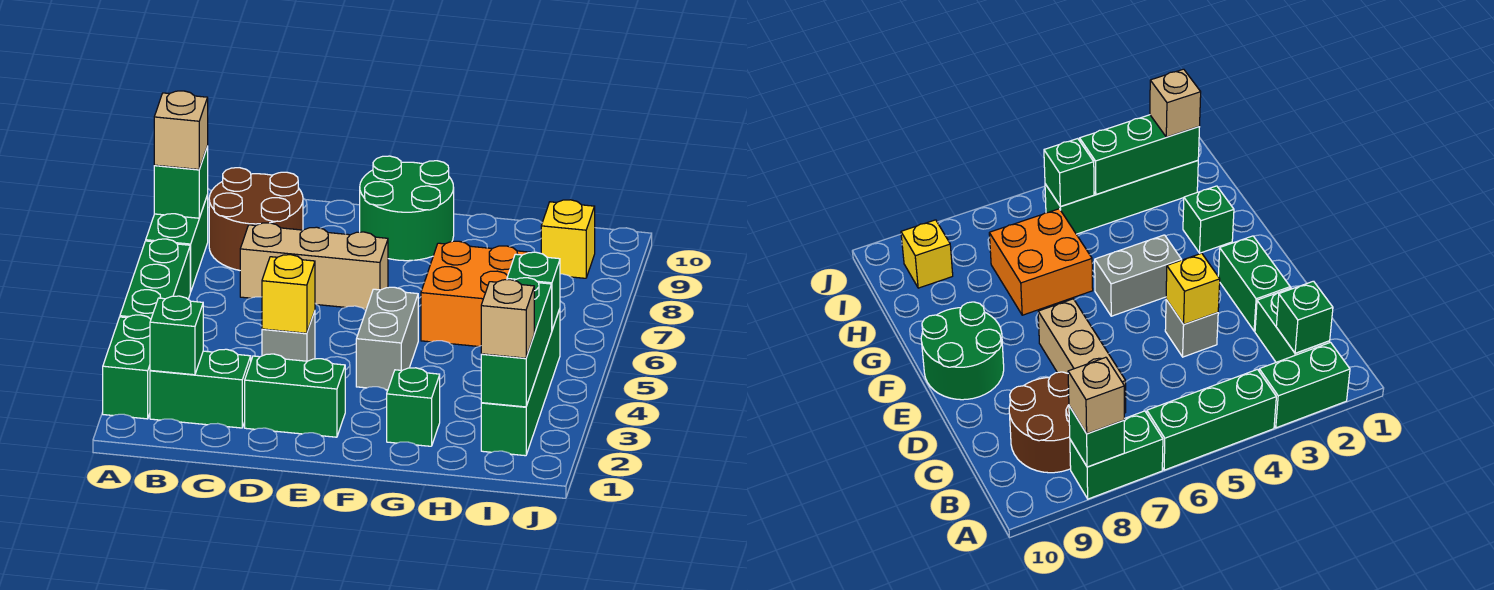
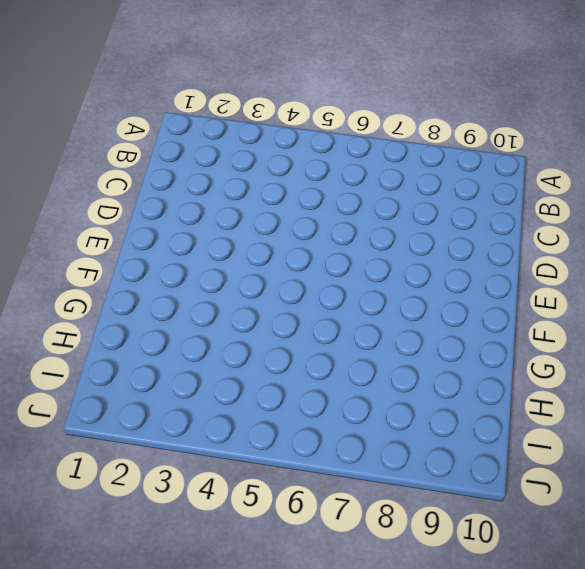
none -> green 1x2 brick [103,315,151,419]
none -> green 1x3 brick [120,239,190,319]
none -> green 1x2 brick [146,195,208,292]

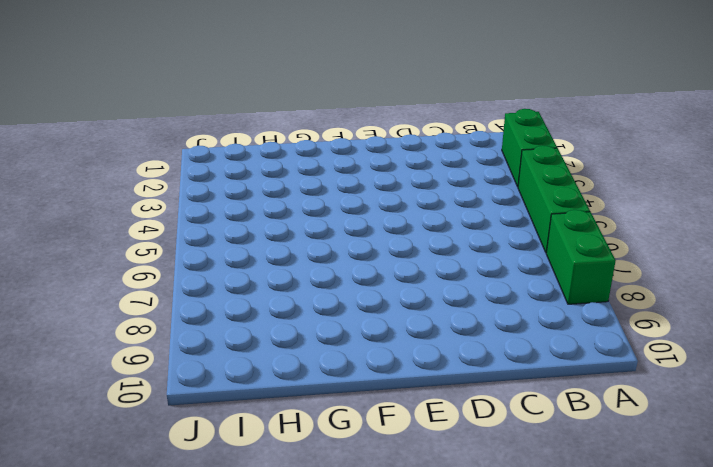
none -> green 1x2 brick [150,349,251,428]
none -> brown 2x2 round brick [209,168,303,270]
none -> tan 1x3 brick [240,223,388,309]

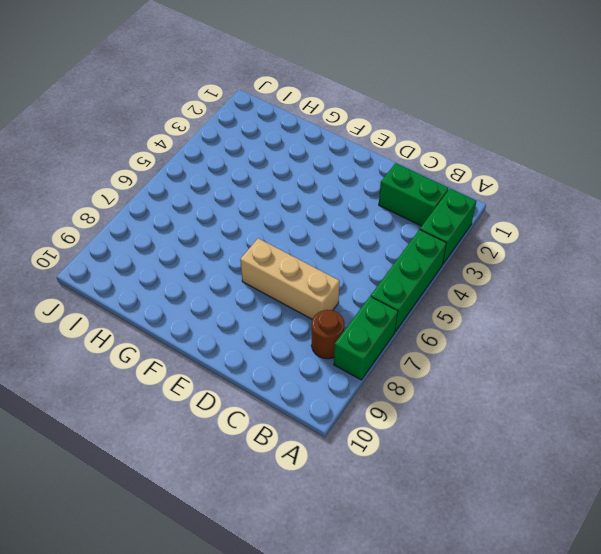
brown 1x1 round brick [311,310,344,359] -> brown 2x2 round brick [209,168,303,270]
none -> green 1x2 brick [245,354,345,437]
none -> grey 1x1 brick [262,311,315,361]
none -> green 2x2 round brick [360,156,454,261]

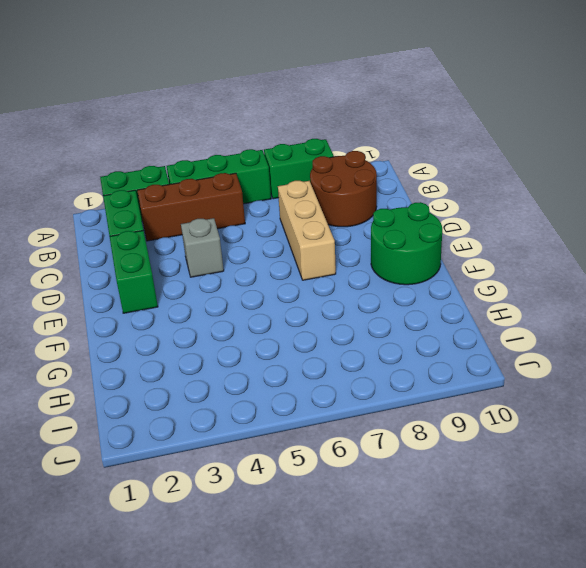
brown 1x3 brick [137,173,245,241] -> none
none -> grey 1x2 brick [356,287,418,390]
none -> green 1x1 brick [387,368,440,446]
none -> orange 2x2 brick [421,241,530,346]

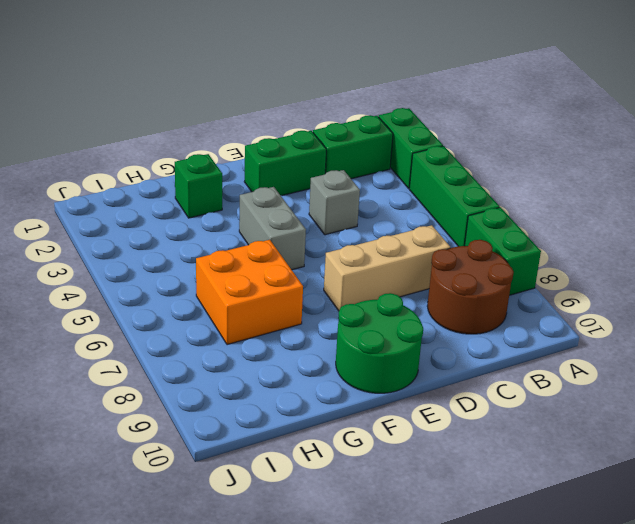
none -> green 1x4 brick [481,309,560,456]
none -> yellow 1x1 brick [541,200,595,278]
none -> green 1x1 brick [154,146,208,218]

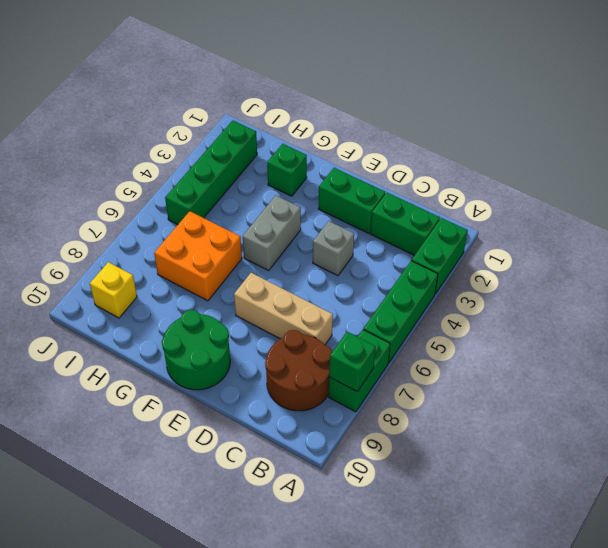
none -> green 1x1 brick [150,296,203,375]
none -> yellow 1x1 brick [262,255,315,333]
none -> green 1x3 brick [481,278,552,407]

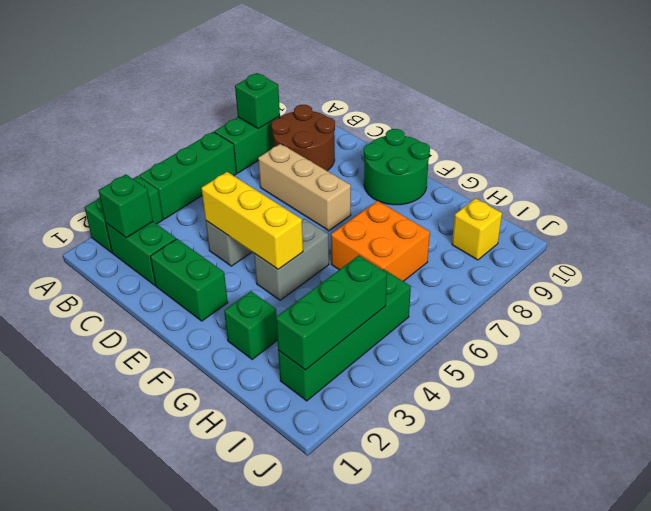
yellow 1x3 brick [201,172,303,269] -> yellow 1x1 brick [262,255,315,333]
none -> green 1x1 brick [507,252,560,330]
none -> tan 1x1 brick [154,91,208,169]
none -> tan 1x1 brick [481,280,534,358]

